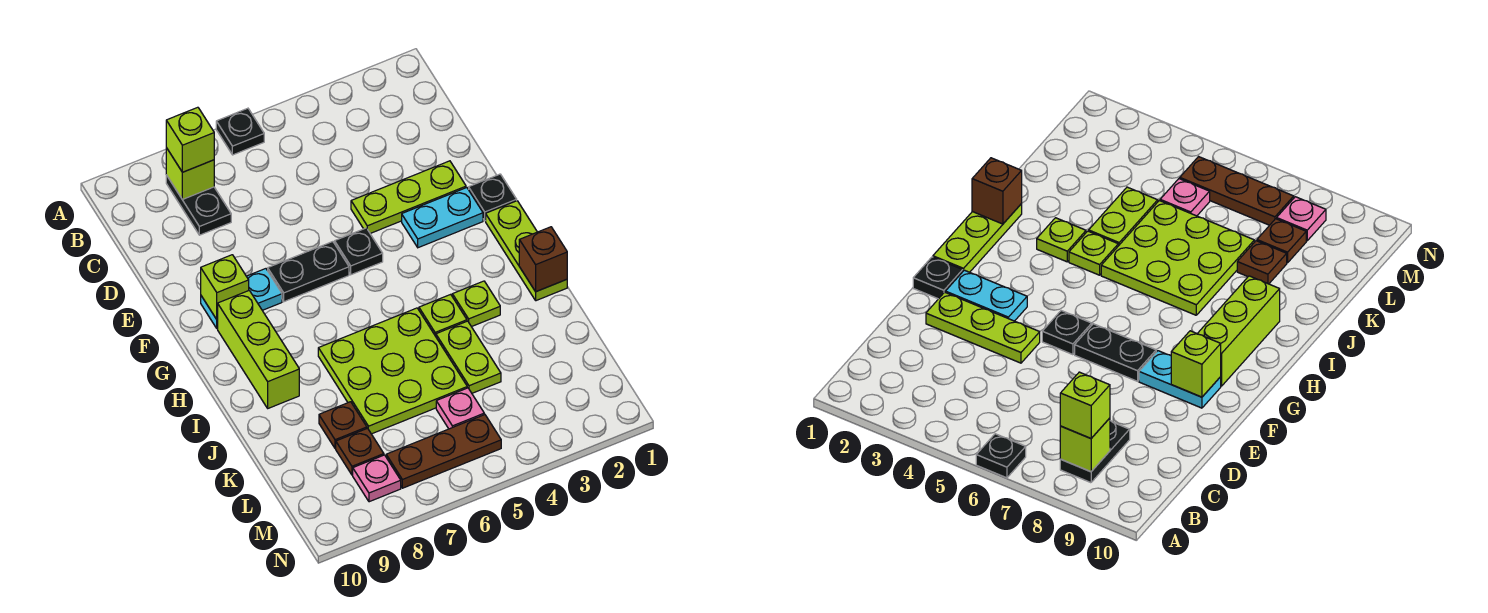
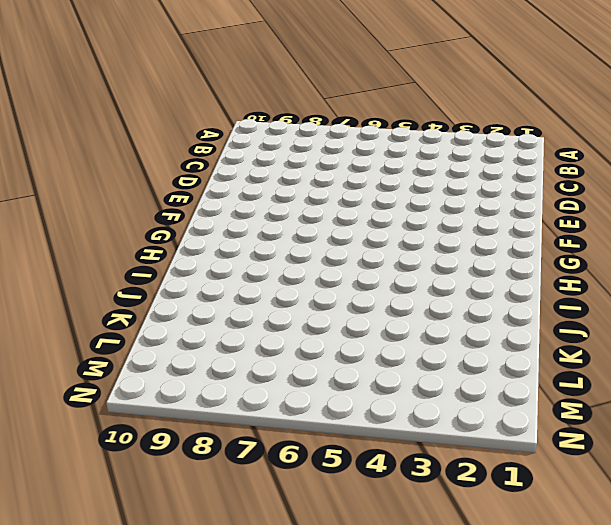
none -> black 1x1 plate [216,108,264,155]
none -> black 1x2 plate [166,175,231,235]
none -> lime 1x3 plate [351,161,466,233]

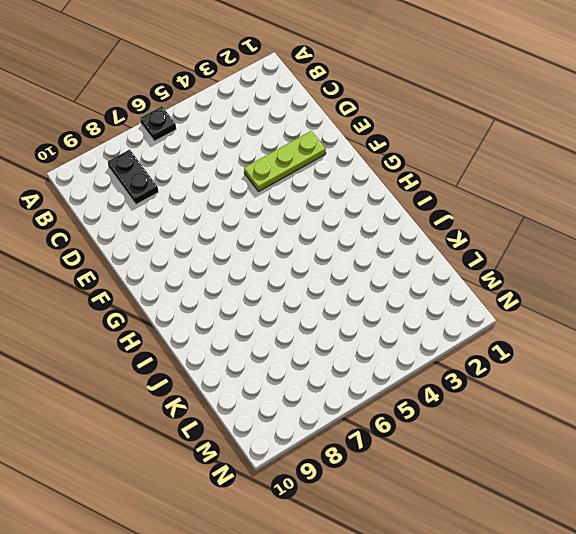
none -> black 1x1 plate [469,174,517,221]
none -> cyan 1x2 plate [402,188,483,248]
none -> black 1x1 plate [335,228,383,275]

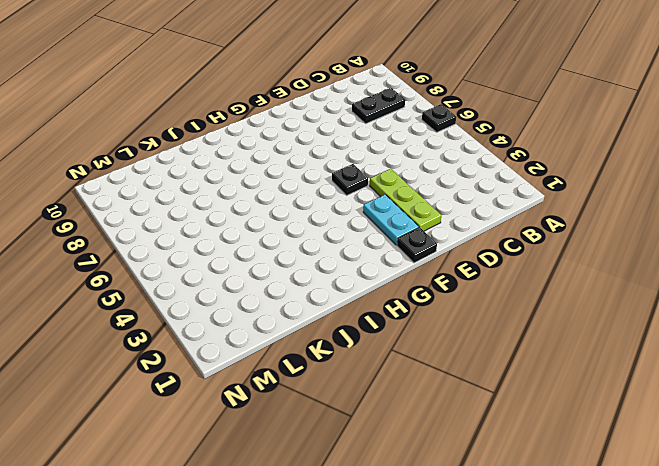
none -> black 1x2 plate [268,242,349,302]
none -> cyan 1x2 plate [201,269,282,329]
none -> lime 1x3 plate [486,201,567,301]

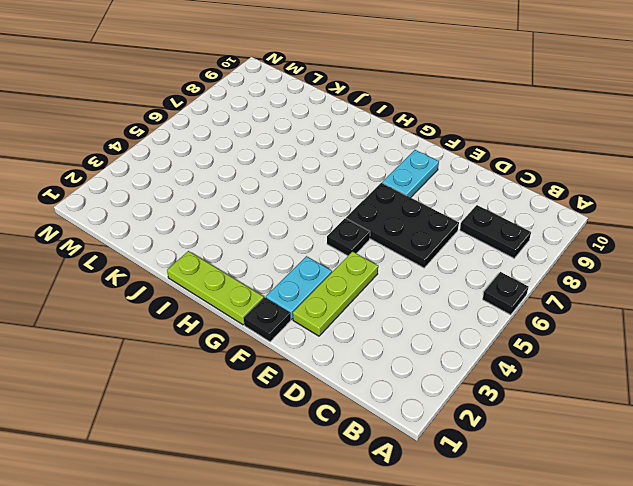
black 2x3 plate [346,183,459,268] -> black 1x2 plate [268,242,349,302]
none -> lime 1x3 brick [217,291,299,408]
none -> lime 1x1 plate [452,281,500,327]
none -> lime 1x1 plate [419,294,467,336]

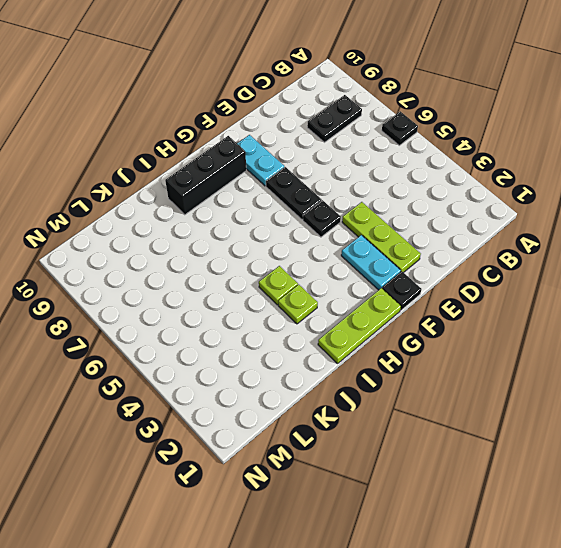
black 1x3 brick [165,136,246,215] -> lime 1x3 brick [217,291,299,408]
none -> lime 3x3 plate [318,308,467,434]
none -> lime 1x2 plate [436,321,501,393]
none -> brown 1x1 plate [319,402,367,448]

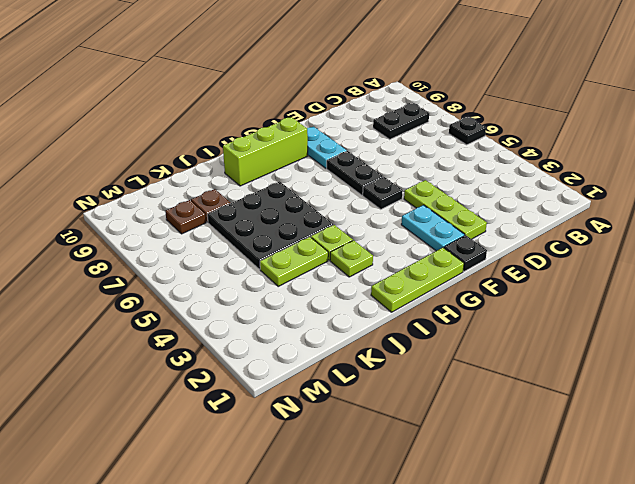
black 3x3 plate [207,181,333,269] -> lime 3x3 plate [318,308,467,434]
none -> pink 1x1 plate [436,388,484,429]
none -> brown 1x3 plate [386,415,501,488]
none -> pink 1x1 plate [353,455,401,502]

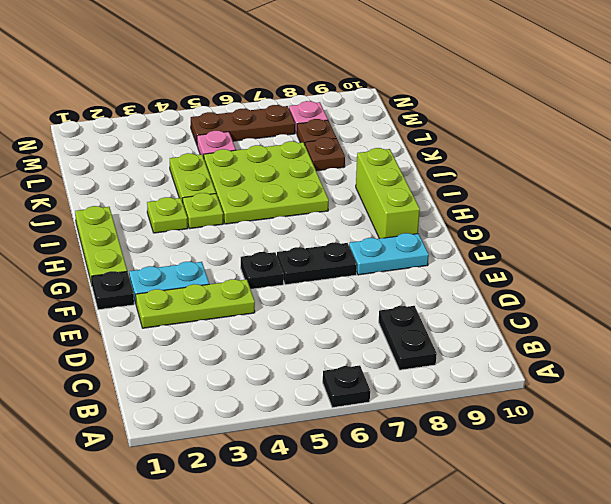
none -> lime 1x1 brick [166,148,214,200]
none -> lime 1x1 brick [201,255,249,319]
none -> brown 1x1 brick [519,227,567,292]

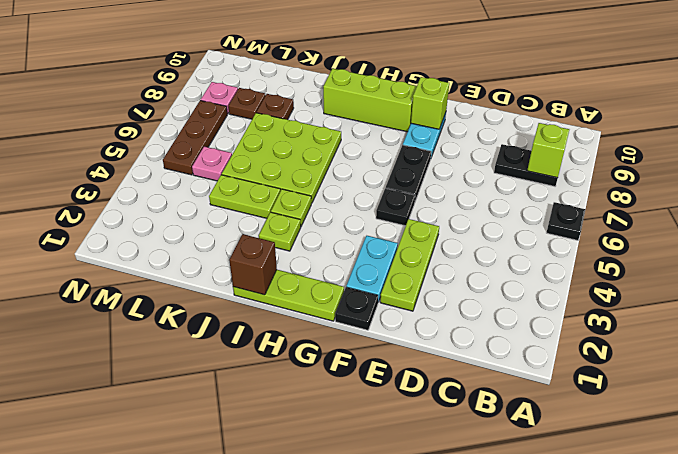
none -> lime 1x1 brick [166,107,214,172]

